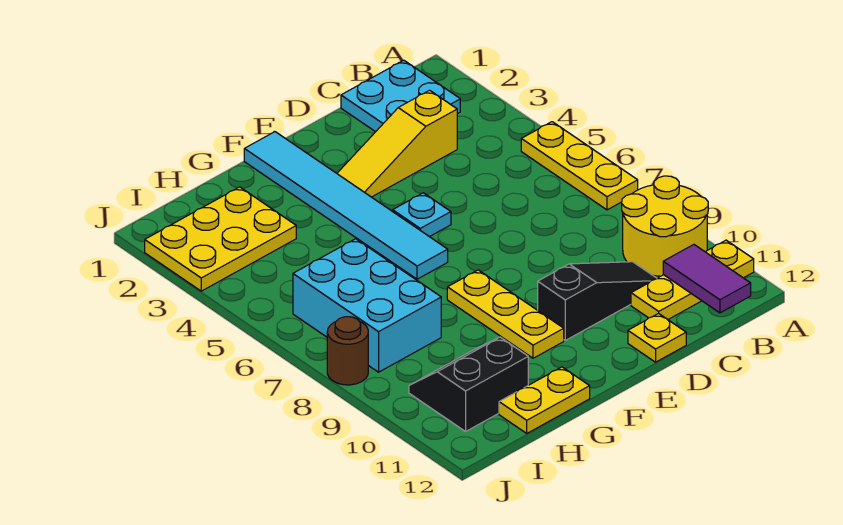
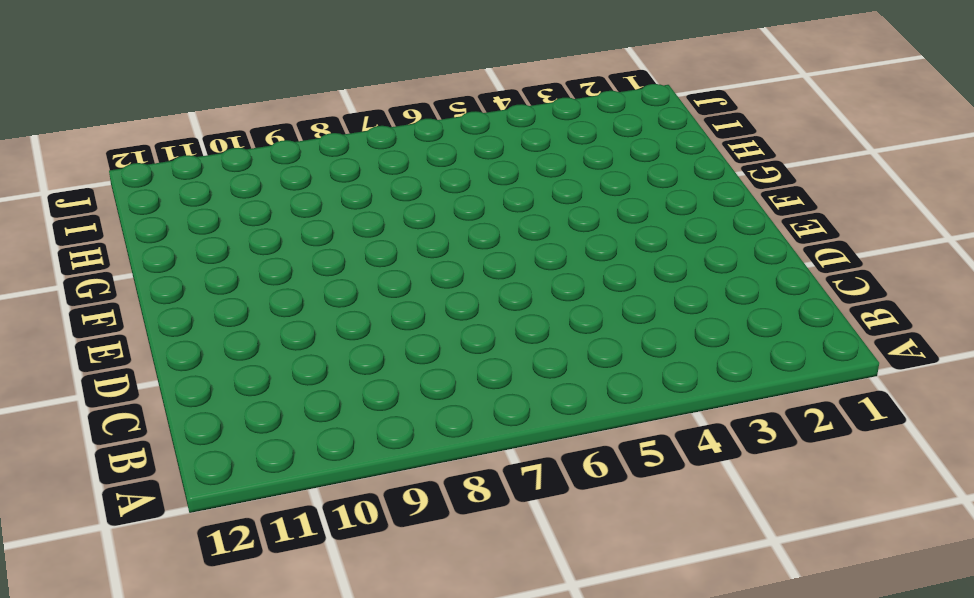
none -> yellow 1x3 plate [521,122,638,210]
none -> yellow 2x2 round brick [622,176,708,276]
none -> yellow 1x3 plate [631,240,754,320]

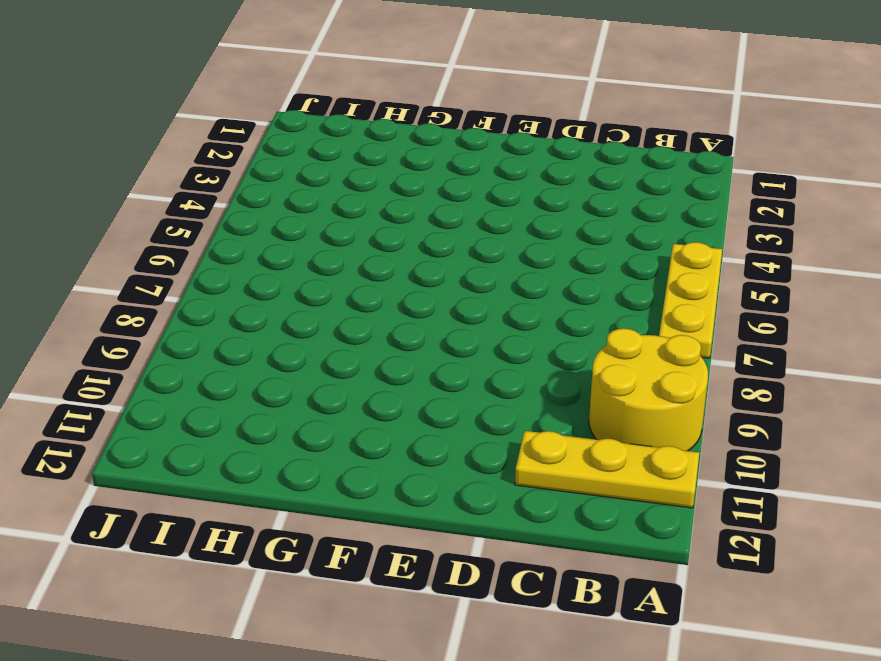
none -> cyan 2x2 plate [341,60,460,132]
none -> yellow 1x3 slope [337,90,457,197]
none -> black 1x3 slope [538,262,657,340]

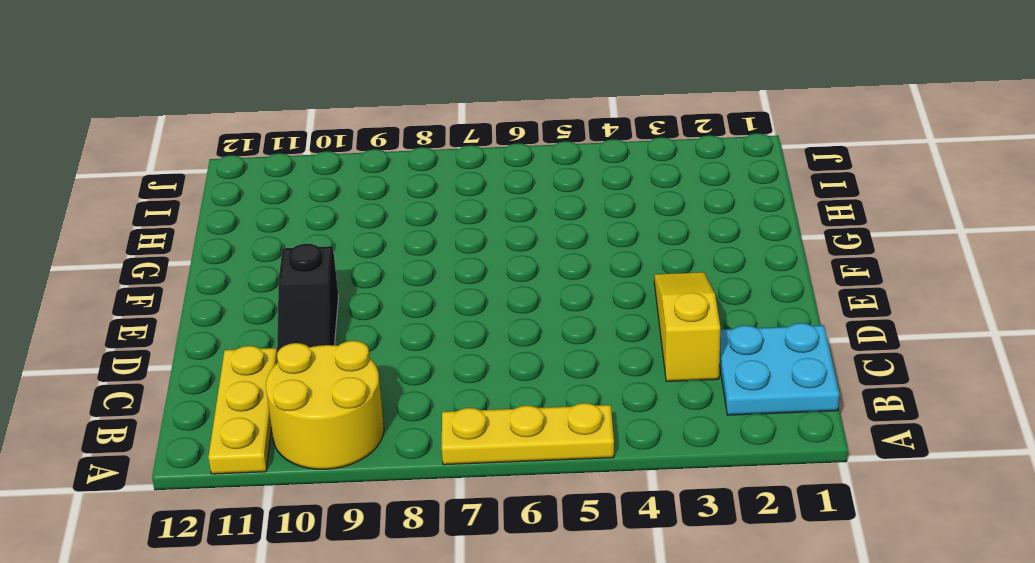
none -> yellow 1x1 plate [628,313,686,362]
none -> cyan 1x1 plate [393,193,451,237]
none -> cyan 1x6 tile [244,132,448,279]

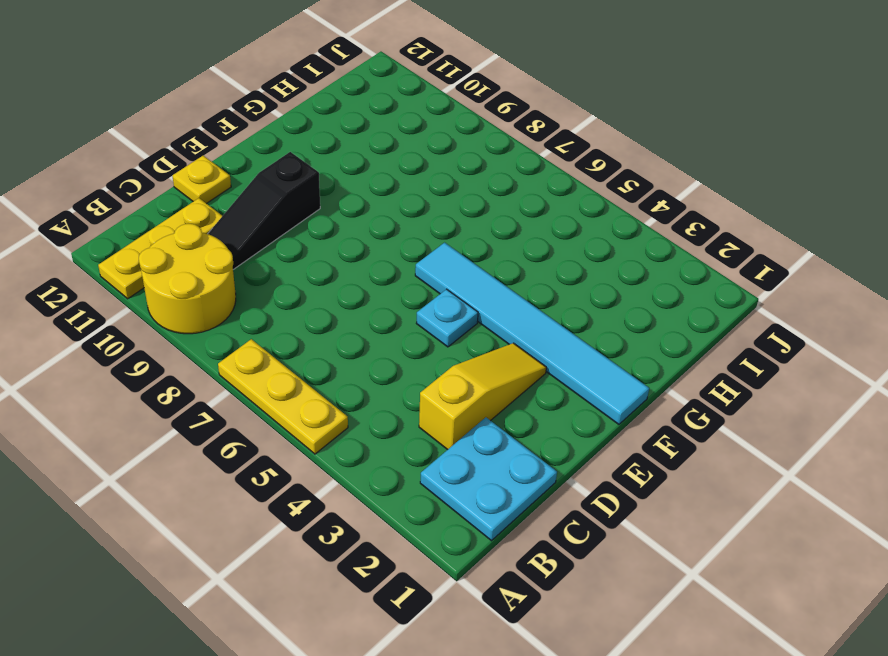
none -> yellow 1x3 plate [447,270,564,358]
none -> yellow 1x2 plate [499,367,590,433]
none -> yellow 2x3 plate [145,187,296,291]

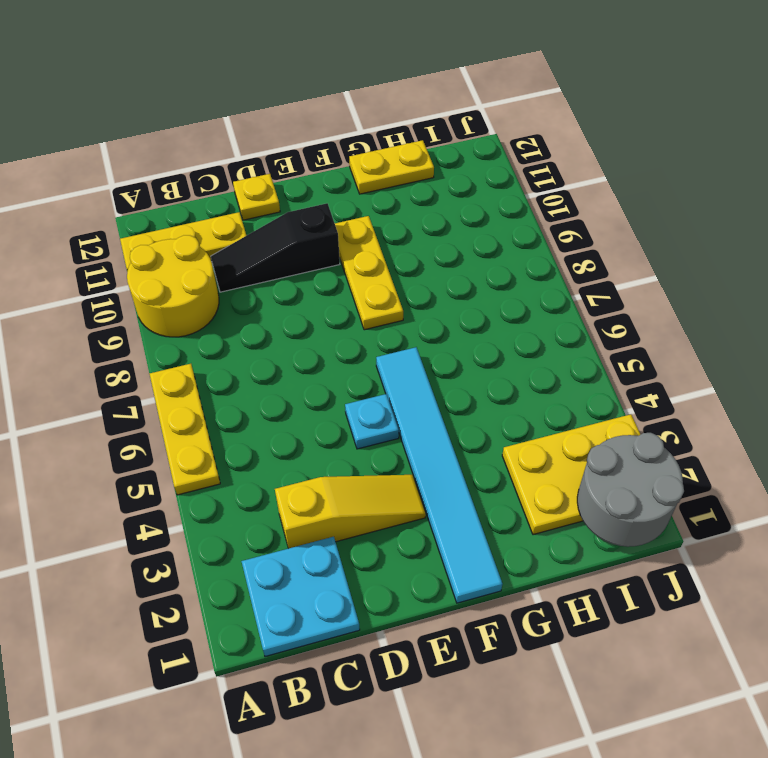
grey 2x2 round brick [577,433,684,547] -> none
none -> cyan 2x3 brick [293,239,441,372]
none -> black 2x2 slope [409,337,528,431]
none -> brown 1x1 round brick [327,317,368,385]

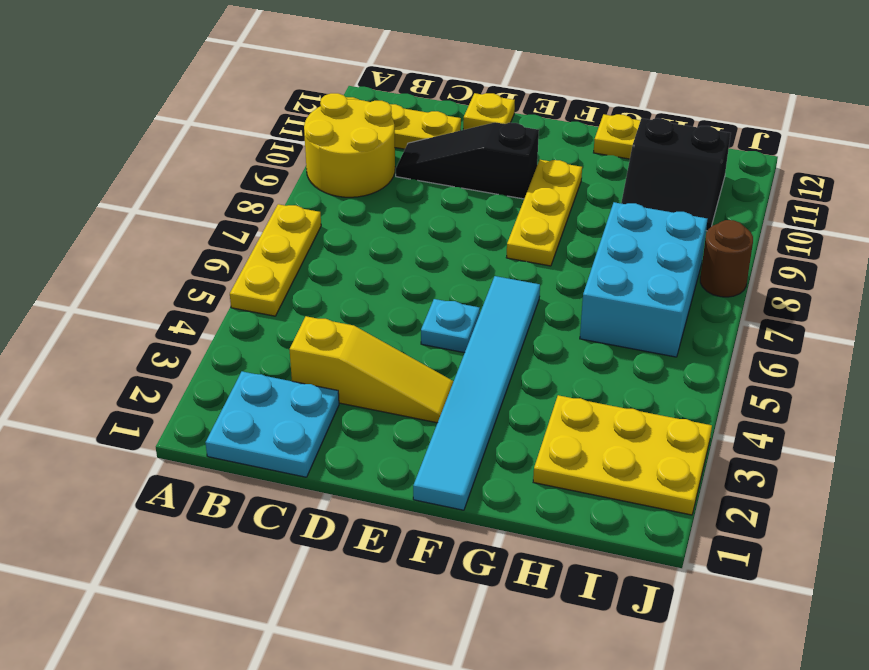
none -> purple 1x2 tile [663,245,751,313]

